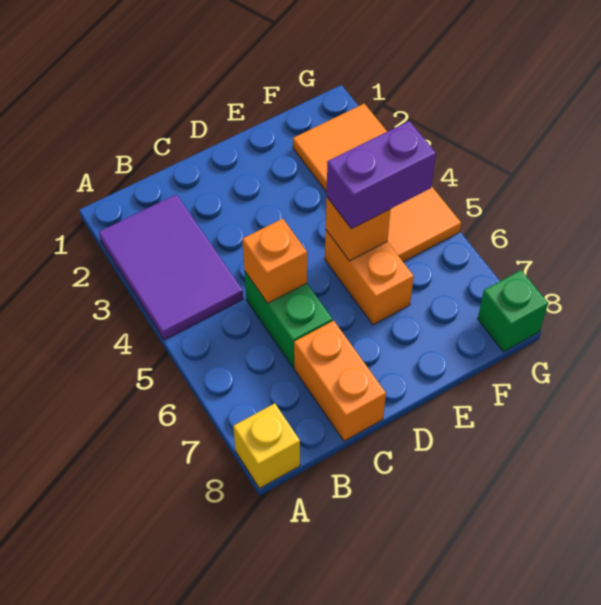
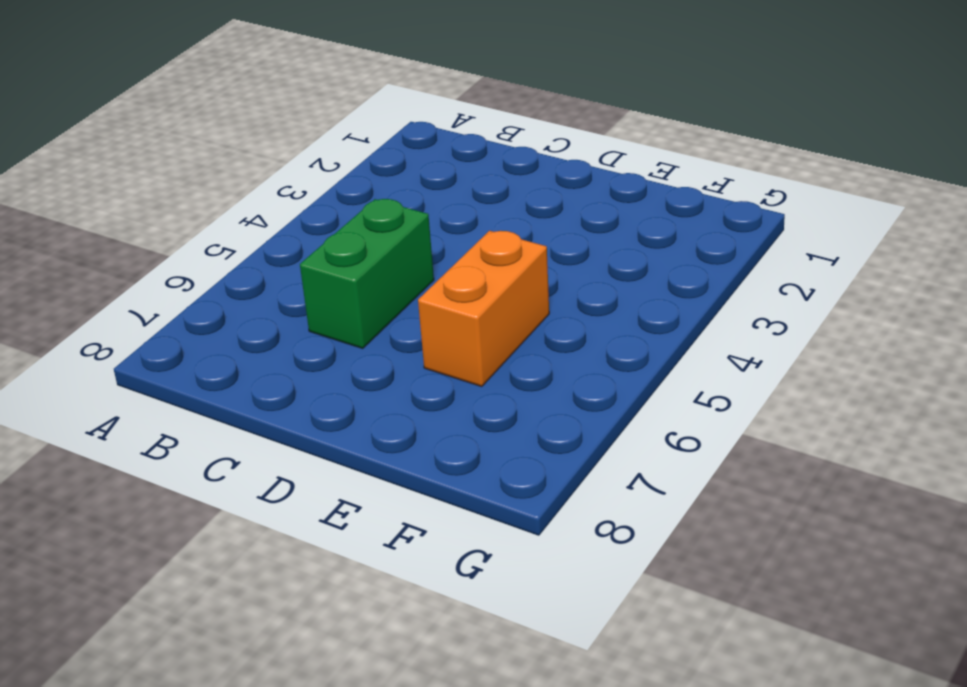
none -> purple 2x3 tile [99,194,243,340]
none -> yellow 1x1 brick [233,403,300,488]

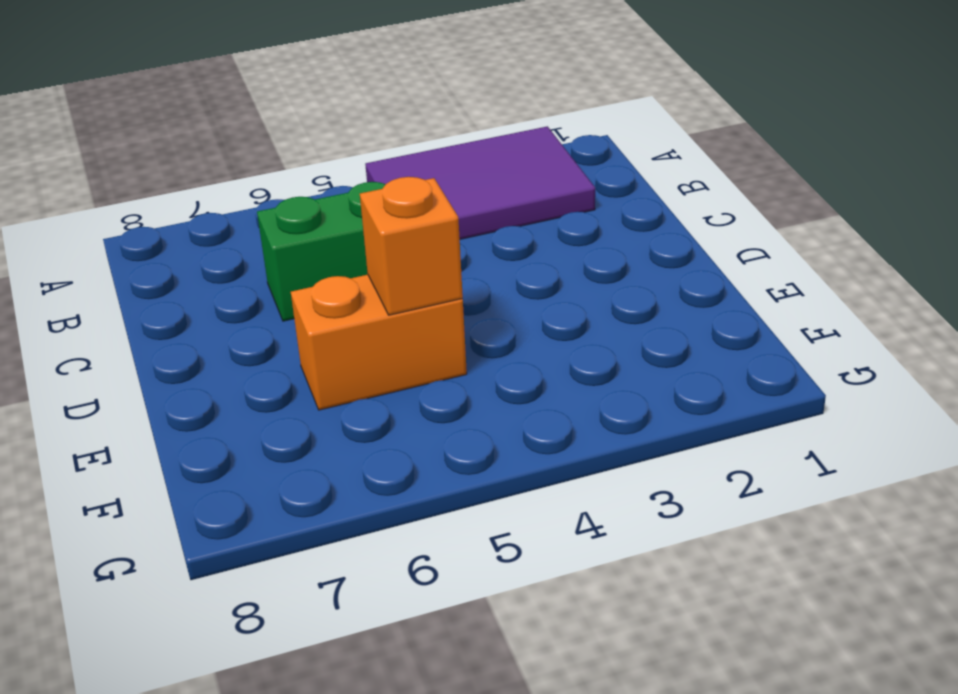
none -> yellow 1x1 brick [233,403,300,488]
none -> orange 1x2 brick [294,321,386,441]

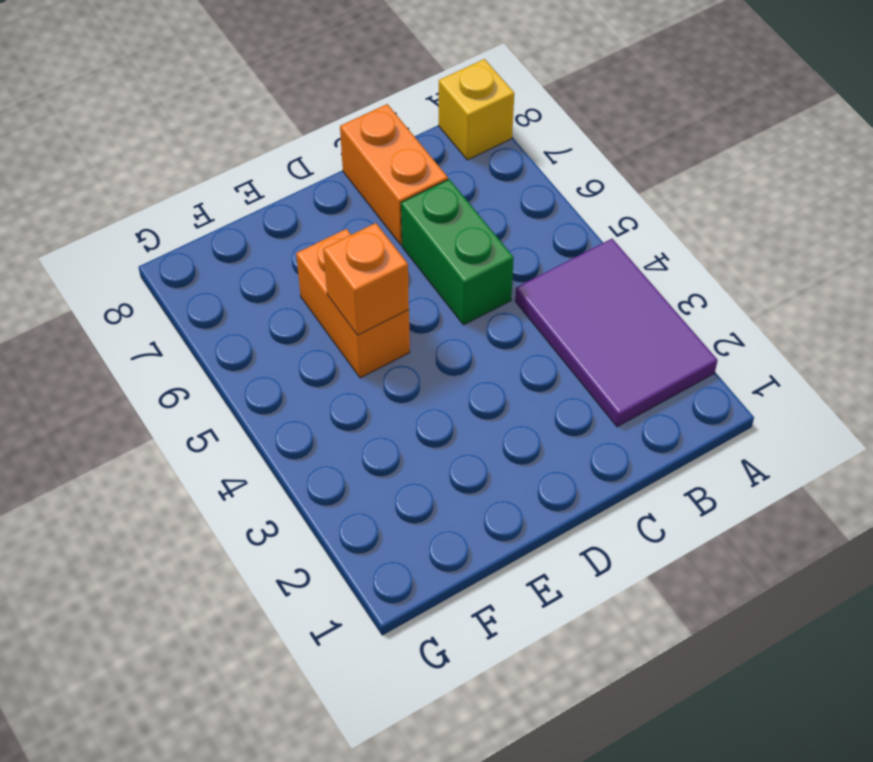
none -> orange 2x4 tile [293,104,461,262]
none -> green 1x1 brick [478,270,548,352]

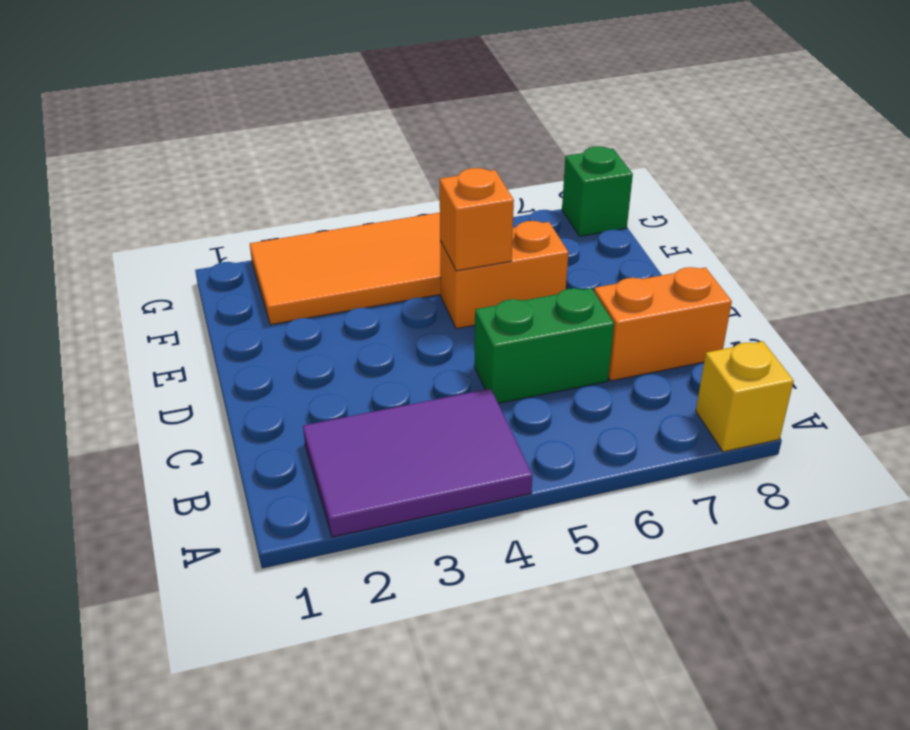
none -> orange 1x1 brick [242,219,307,303]
none -> purple 1x2 brick [327,121,436,229]

